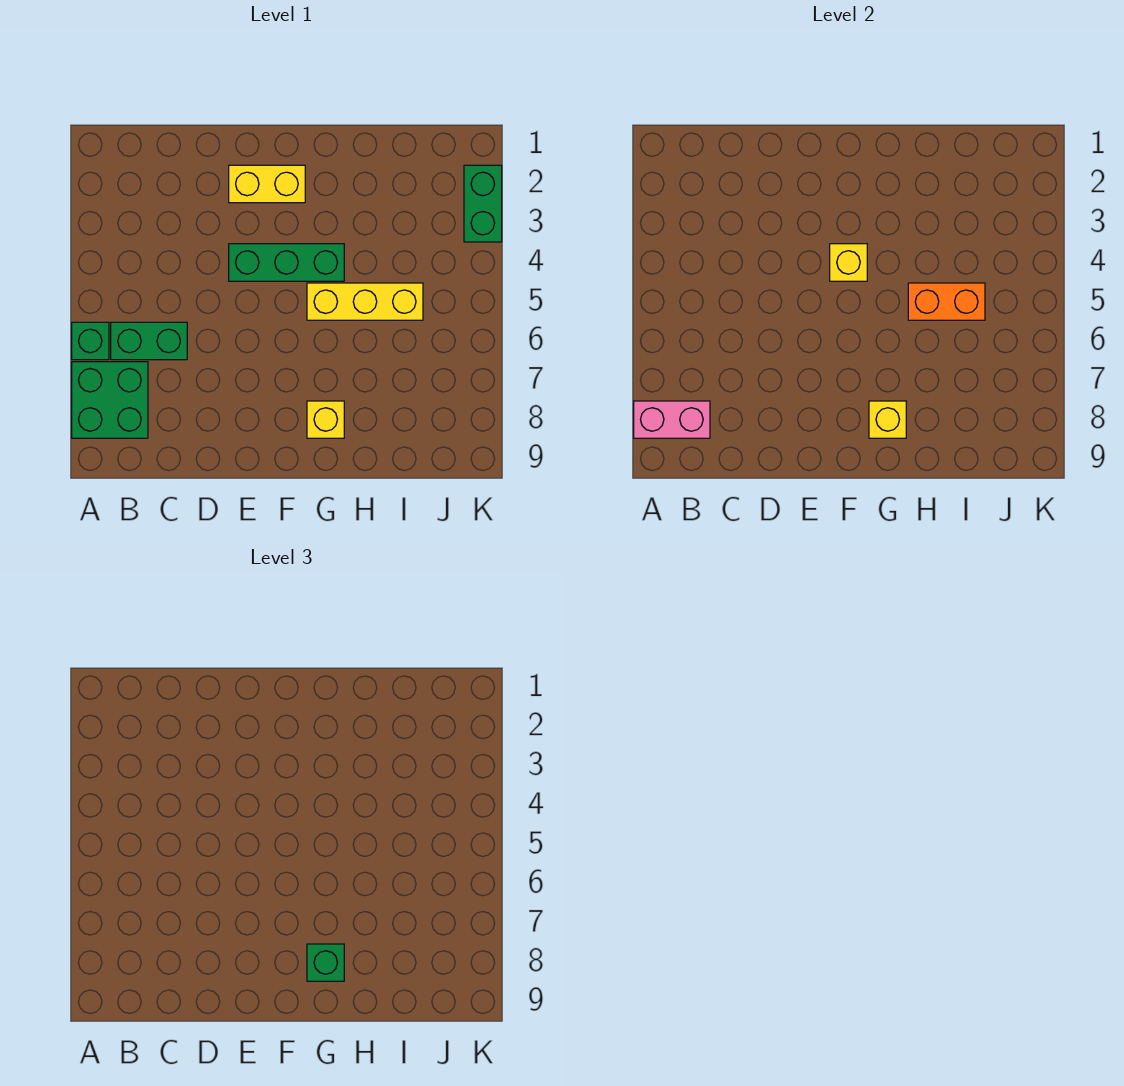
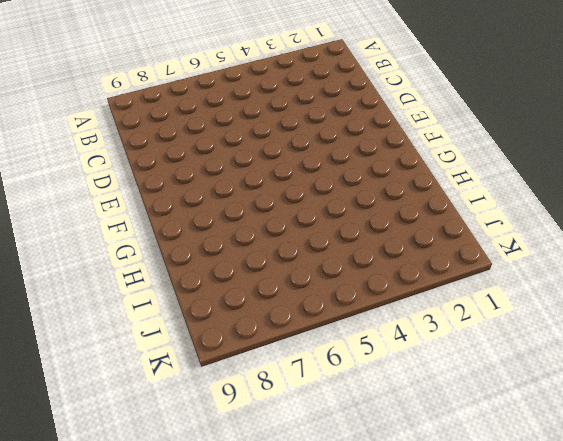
none -> green 1x1 brick [72,322,109,360]
none -> green 2x2 brick [72,362,148,438]
none -> green 1x2 brick [111,322,187,360]

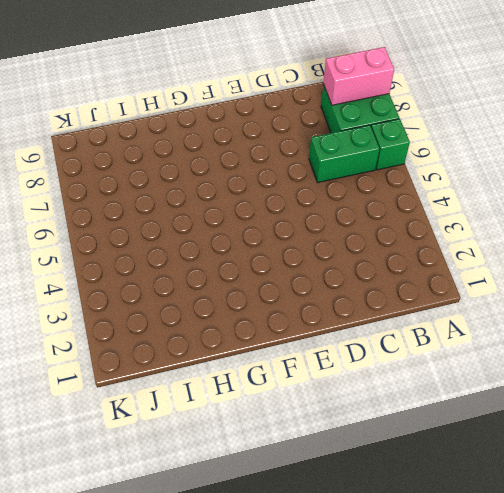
none -> yellow 1x2 brick [229,165,305,203]
none -> green 1x3 brick [229,244,344,281]
none -> yellow 1x3 brick [307,283,423,320]

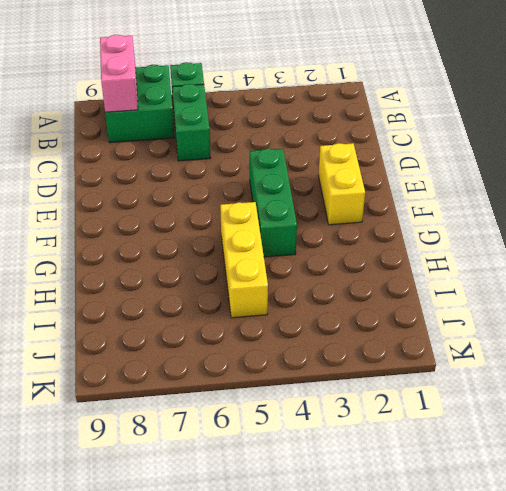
none -> yellow 1x1 brick [307,401,344,438]
none -> green 1x2 brick [464,165,502,242]
none -> yellow 1x1 brick [830,244,867,281]

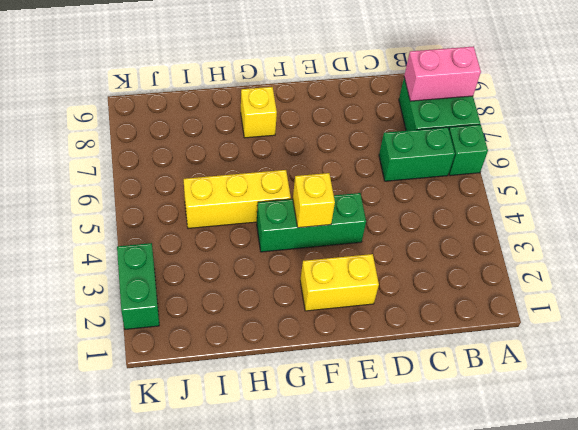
none -> yellow 1x1 brick [869,401,906,438]
none -> orange 1x2 brick [908,283,985,320]
none -> green 1x1 brick [307,944,344,981]

